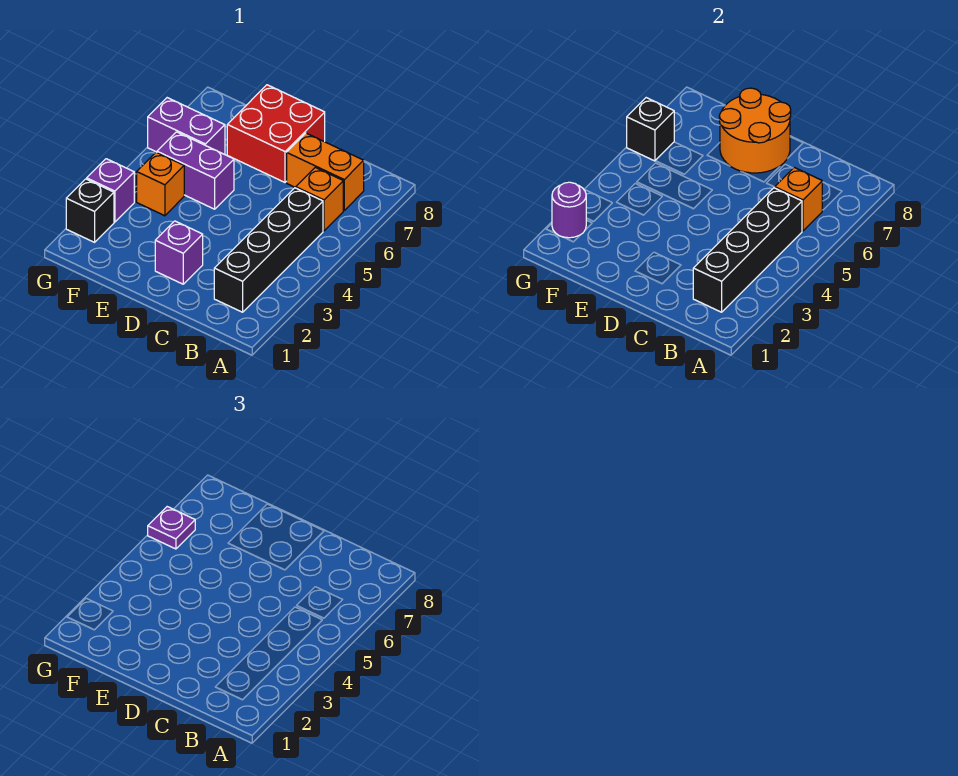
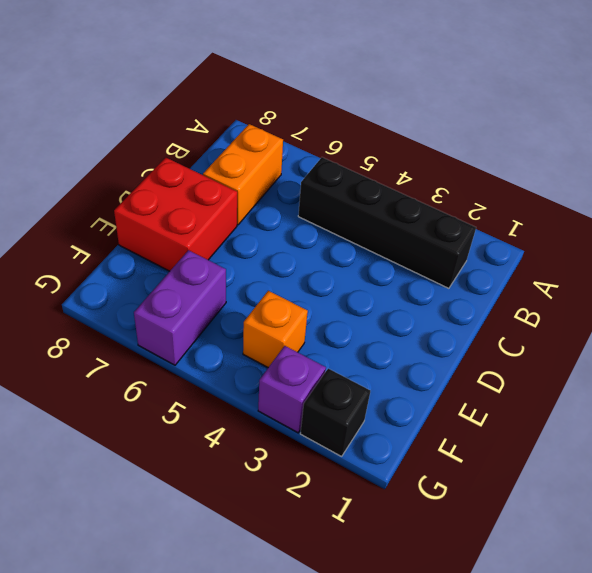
none -> orange 1x1 brick [296,167,343,231]
none -> purple 1x1 brick [155,221,203,284]
none -> purple 1x2 brick [157,132,234,209]

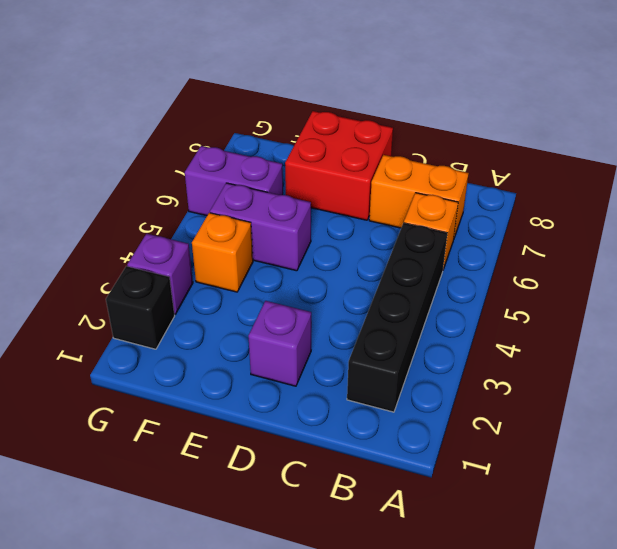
none -> black 1x4 brick [693,188,802,312]
none -> orange 1x1 brick [775,167,822,231]
none -> orange 2x2 round brick [719,88,791,173]

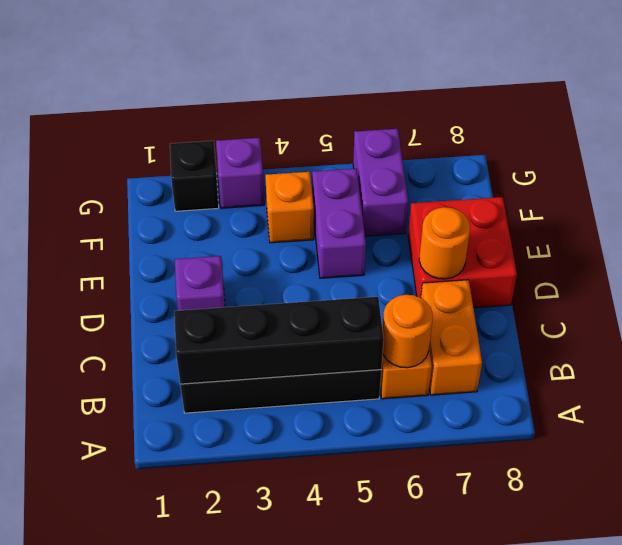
orange 1x1 round brick [383,295,433,368] -> orange 1x1 brick [775,167,822,231]
orange 1x1 round brick [419,207,470,279] -> orange 2x2 round brick [719,88,791,173]
none -> purple 1x1 round brick [552,182,586,238]
none -> black 1x1 brick [627,98,674,161]
none -> purple 1x1 plate [148,507,195,549]

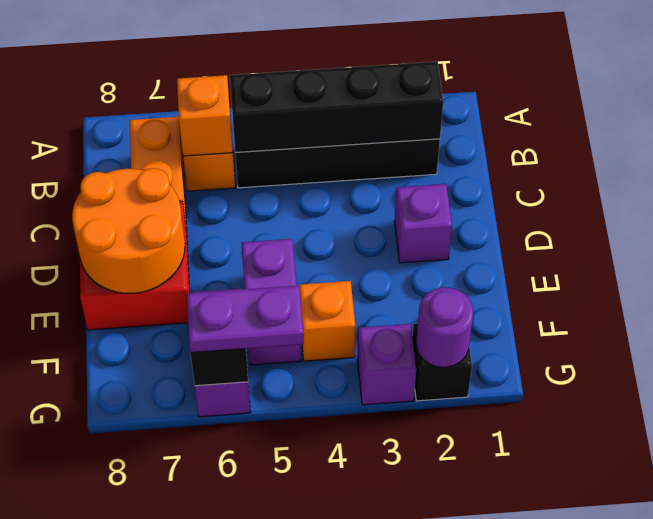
purple 1x2 plate [187,286,304,353] -> purple 1x1 plate [148,507,195,549]

